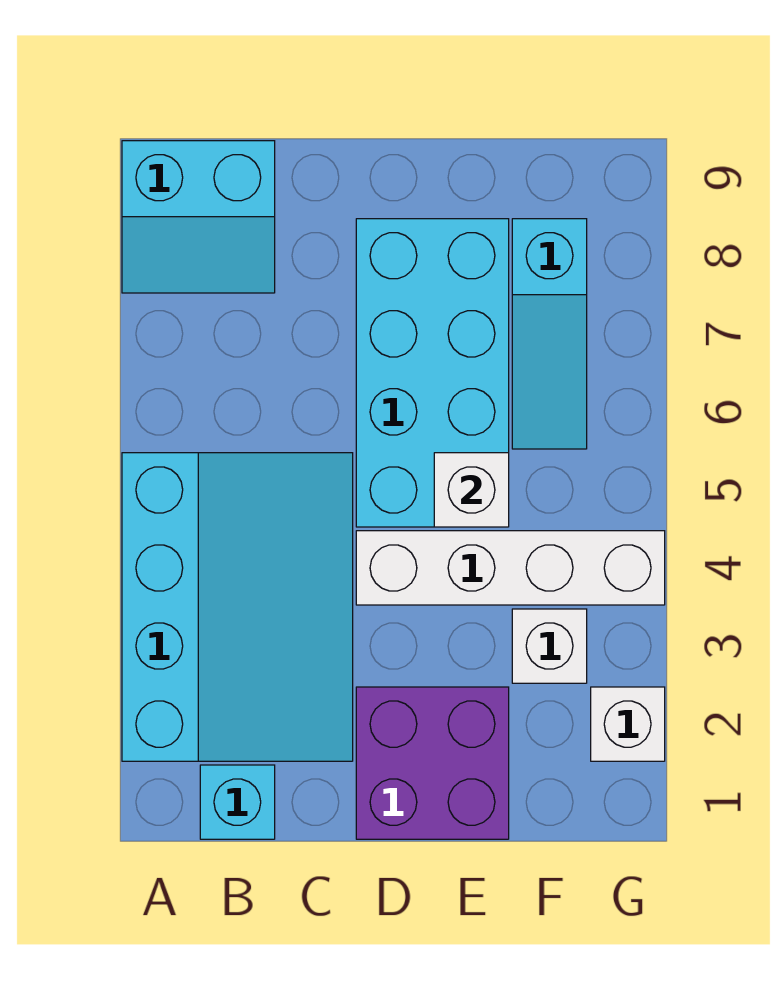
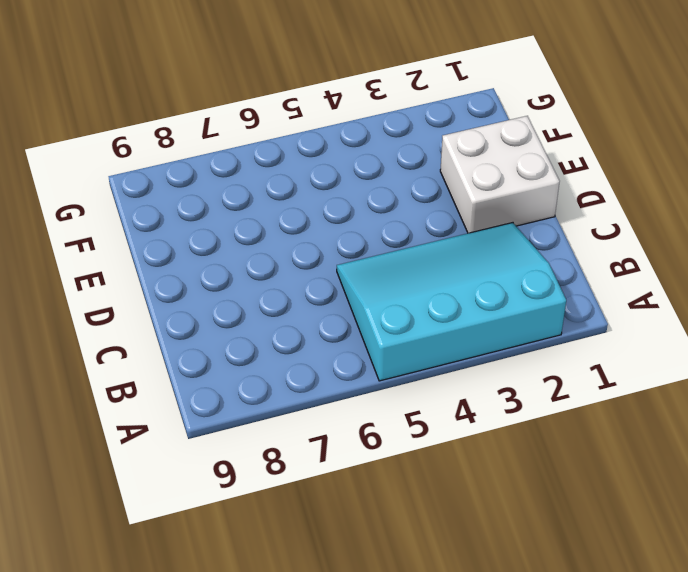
white 2x2 brick [440,116,560,233] -> purple 2x2 brick [356,687,509,839]
none -> cyan 2x2 slope [122,141,275,293]
none -> cyan 1x1 brick [200,765,275,839]

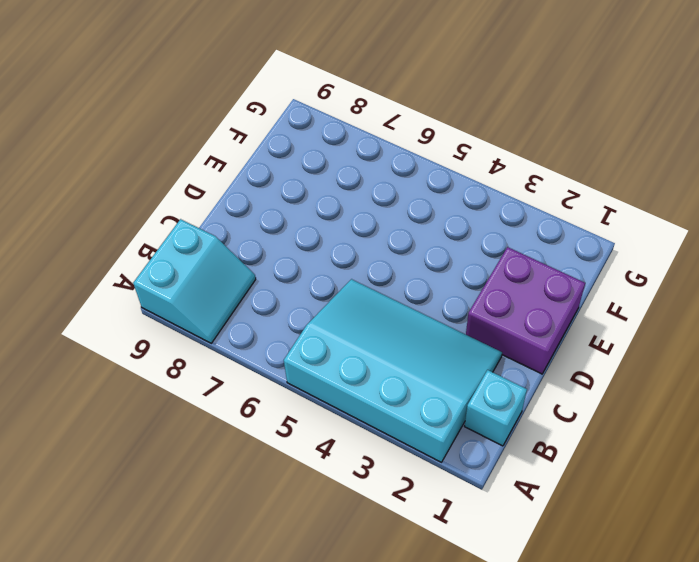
none -> white 1x4 brick [356,531,665,605]
none -> cyan 2x4 brick [356,219,509,527]

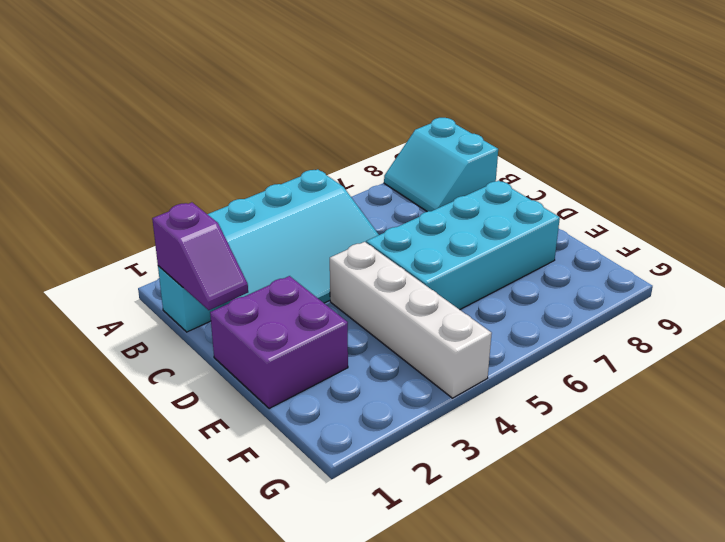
purple 1x2 slope [152,202,248,310] -> none
none -> white 1x1 brick [512,609,587,683]
none -> cyan 1x3 slope [512,219,587,449]

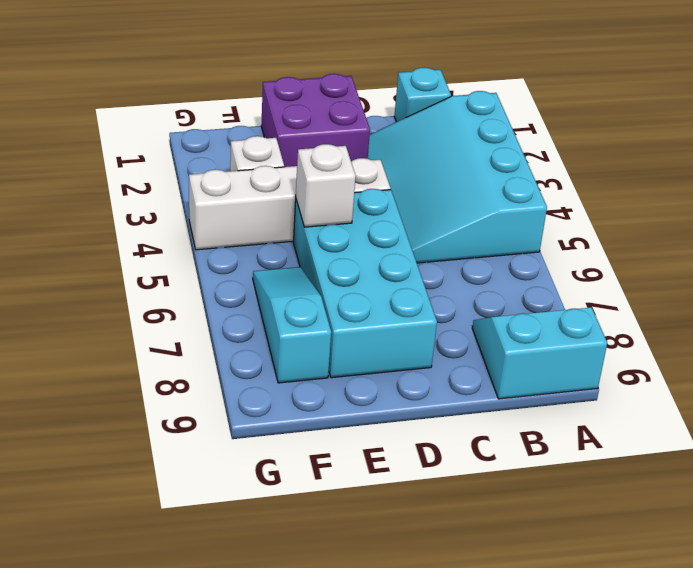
none -> white 1x1 brick [591,687,665,761]

